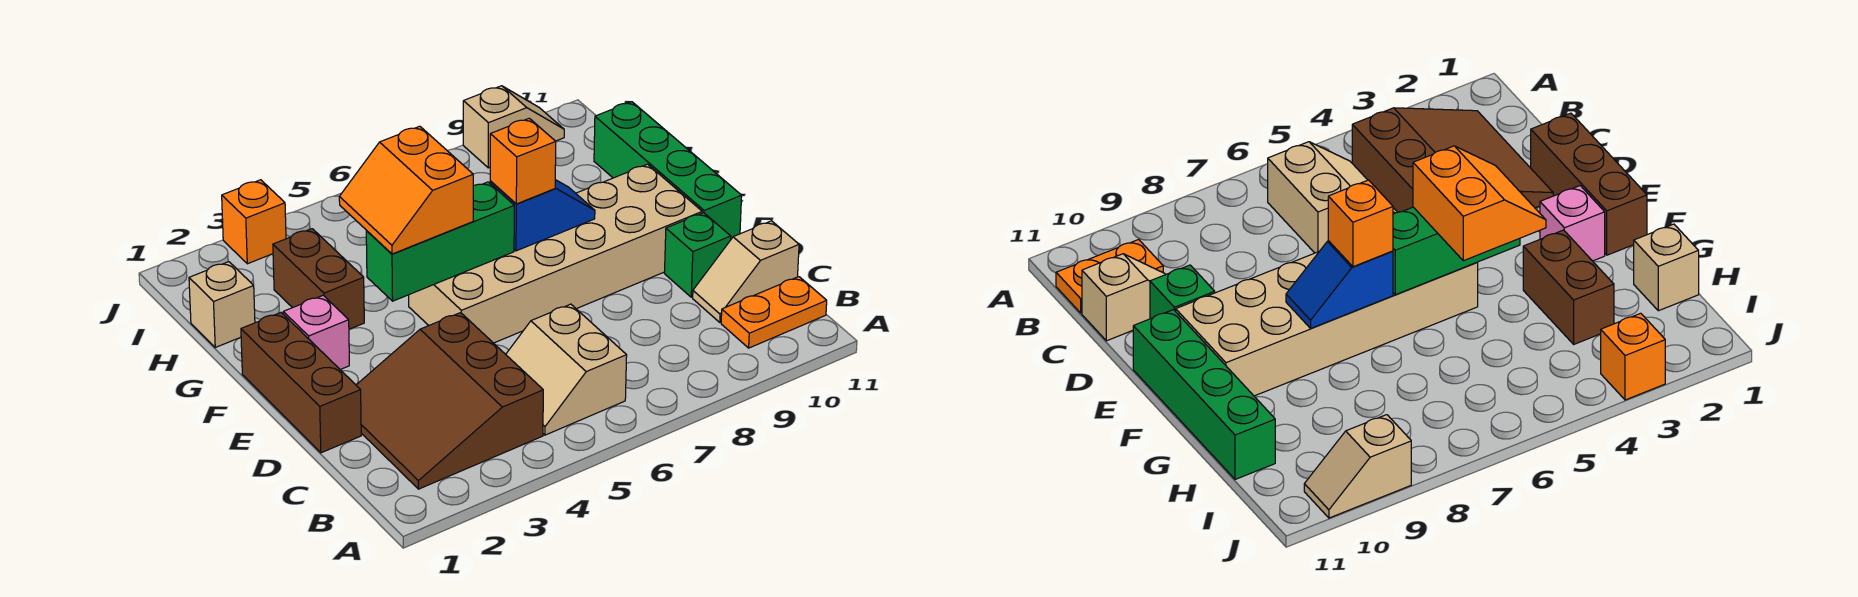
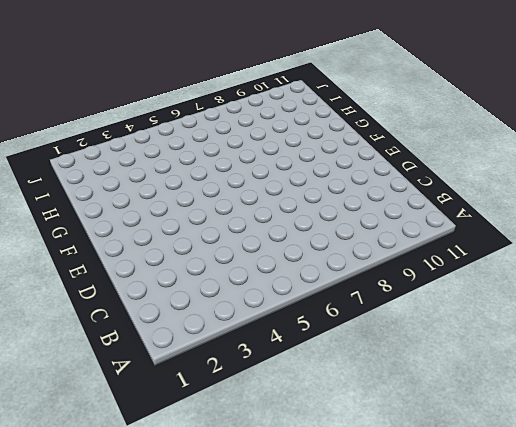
none -> brown 3x3 slope [356,313,543,489]
none -> tan 2x2 slope [506,304,627,435]
none -> orange 1x2 plate [721,277,827,348]

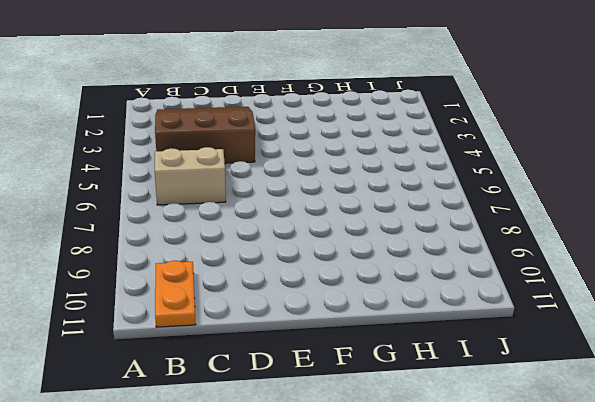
none -> tan 1x2 slope [693,221,799,322]
none -> brown 1x3 brick [241,313,361,453]
none -> green 1x1 brick [665,213,731,297]

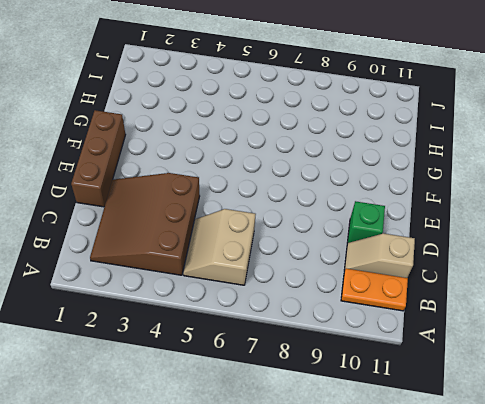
none -> tan 2x6 brick [409,164,702,343]
none -> green 1x4 brick [594,102,742,239]
none -> pink 1x1 brick [283,296,349,370]

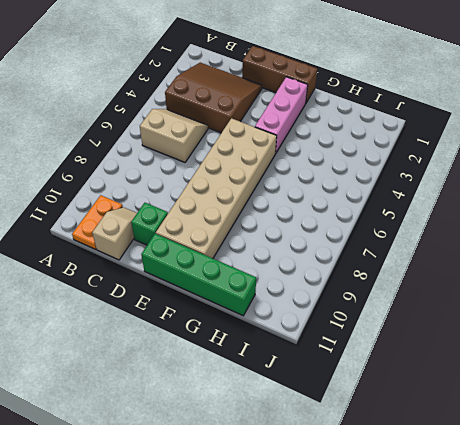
pink 1x3 brick [255,77,308,154] -> pink 1x1 brick [283,296,349,370]
none -> brown 1x2 brick [273,229,364,329]
none -> tan 1x1 brick [189,262,255,347]
none -> orange 1x1 brick [222,180,286,264]

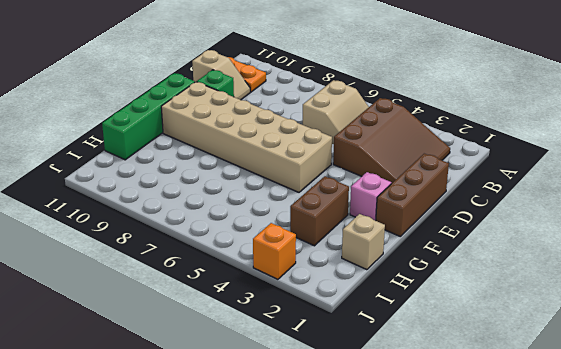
none -> tan 1x2 slope [463,86,564,168]
none -> green 1x3 brick [366,182,514,301]
none -> blue 1x2 slope [490,180,595,251]

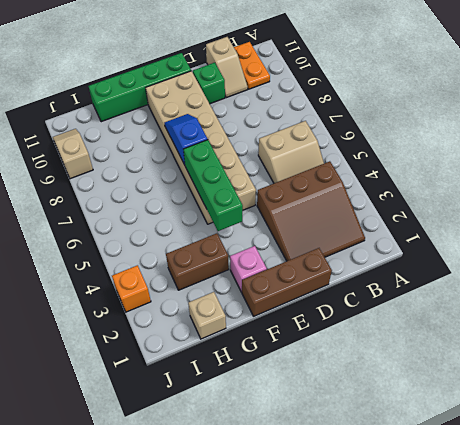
none -> orange 2x2 slope [339,126,473,254]
none -> orange 1x1 brick [490,118,556,204]

